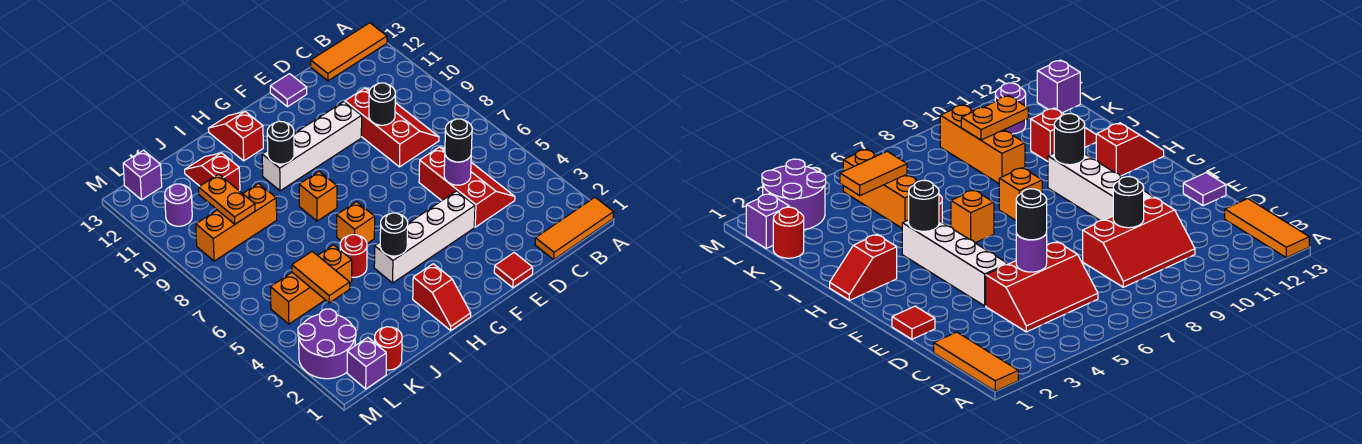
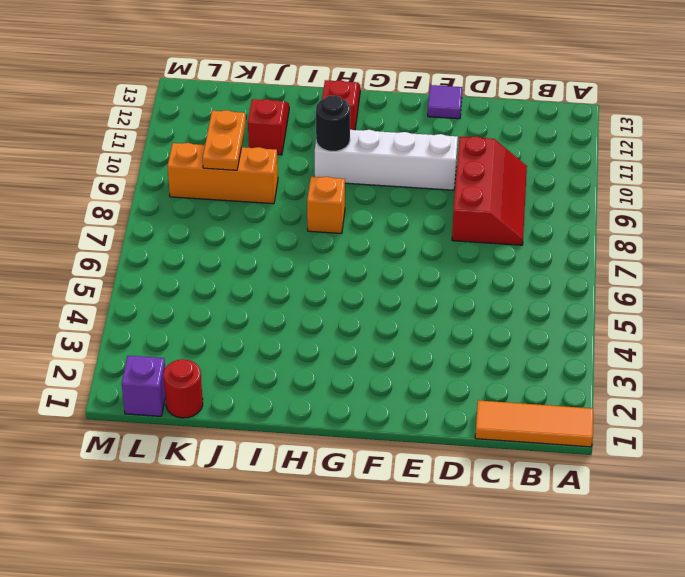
none -> orange 1x3 tile [311,23,387,81]
none -> red 2x3 slope [419,147,515,227]
none -> red 1x1 tile [494,253,533,288]

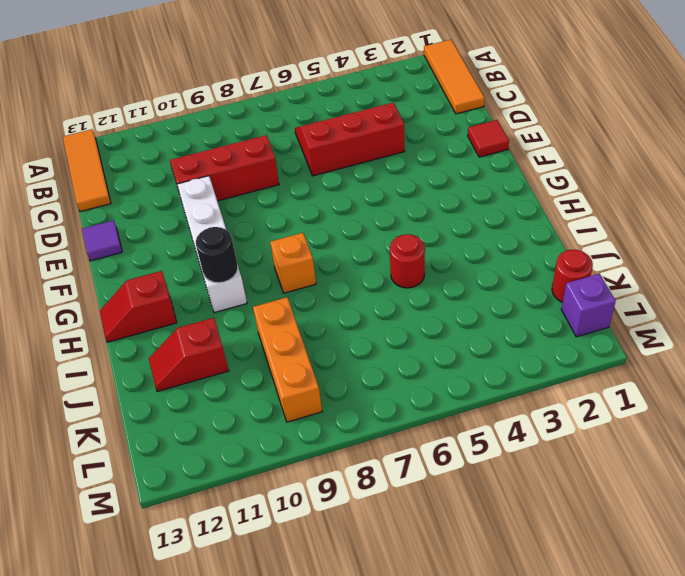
none -> white 1x4 brick [374,191,475,283]
none -> red 1x2 slope [413,264,471,330]
none -> orange 1x1 brick [337,202,375,243]

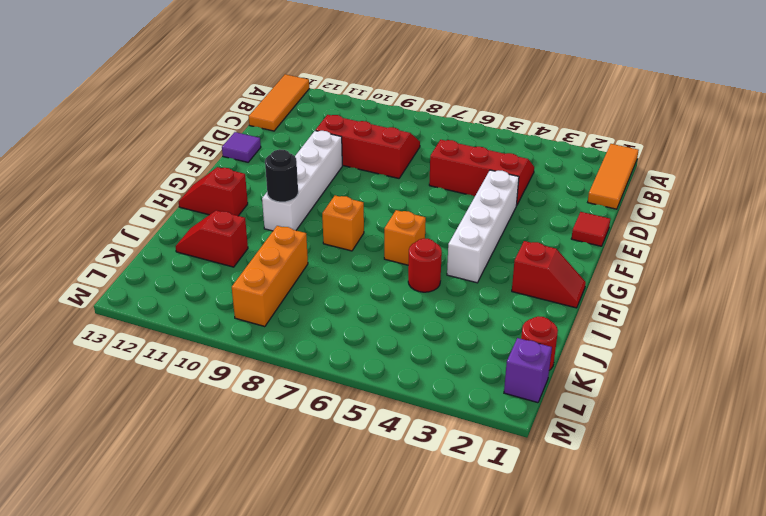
none -> orange 1x3 brick [270,245,352,324]
none -> purple 2x2 round brick [298,309,356,379]
none -> purple 1x1 round brick [165,184,192,226]

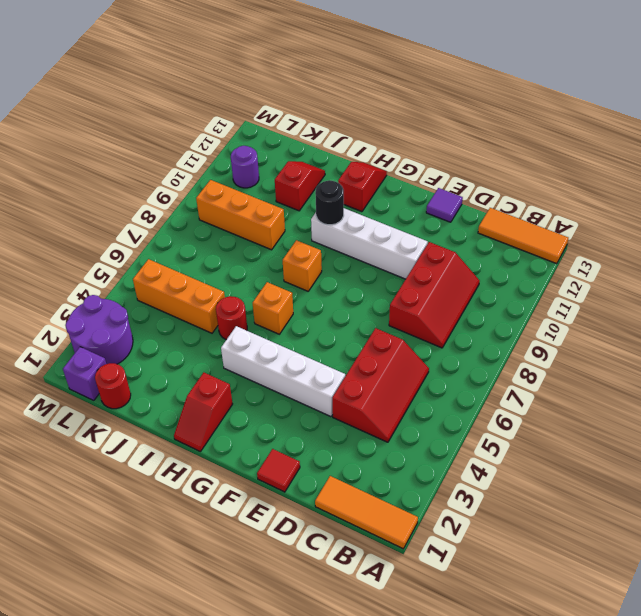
none -> purple 1x1 brick [123,150,162,200]
none -> purple 1x1 round brick [444,155,471,185]
none -> black 1x1 round brick [369,83,395,125]

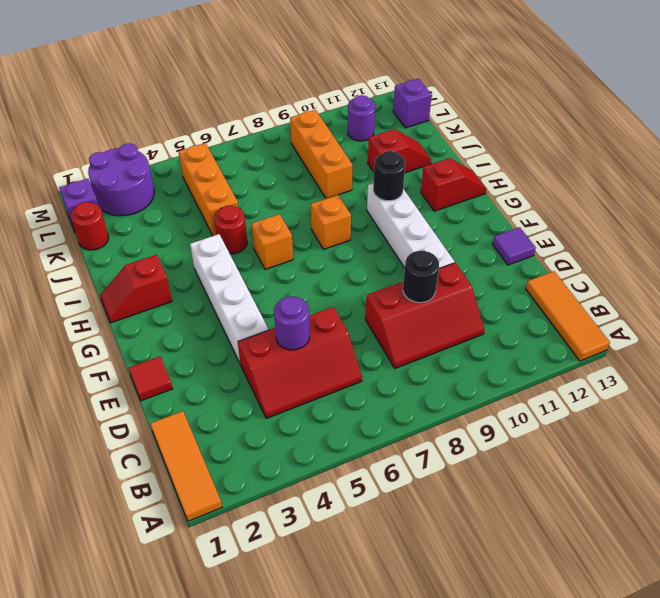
none -> black 1x1 round brick [380,213,408,256]
none -> orange 1x2 tile [292,251,350,303]
none -> orange 1x2 plate [199,174,255,224]

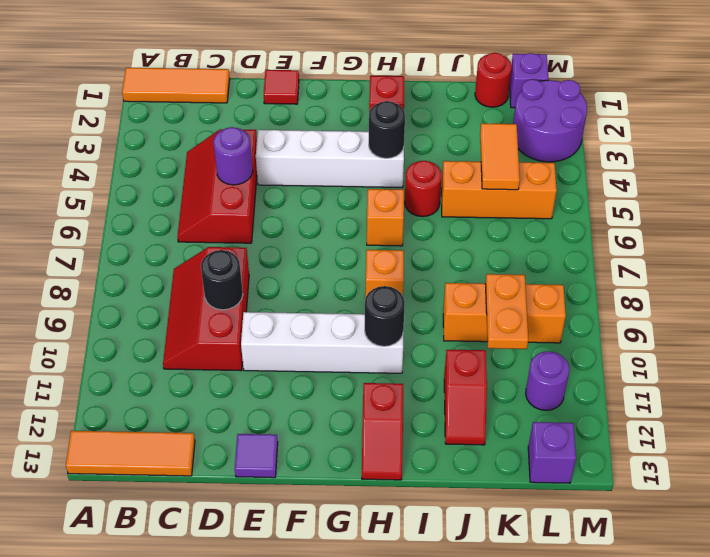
none -> black 1x1 round brick [445,119,472,162]

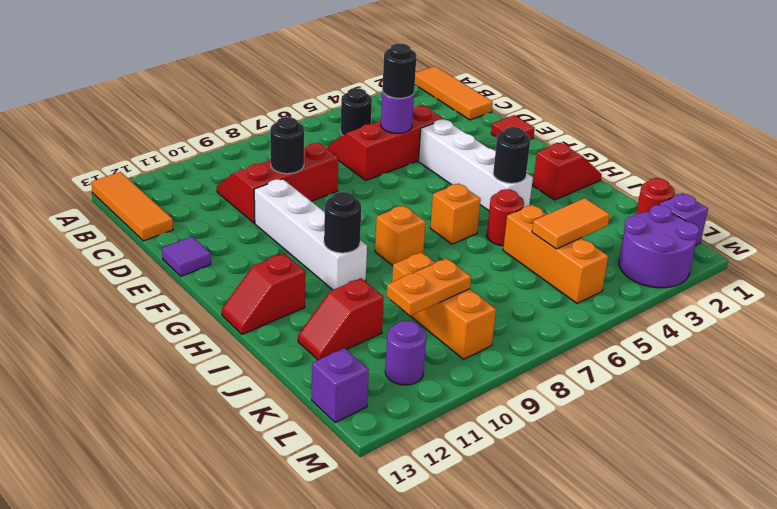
black 1x1 round brick [341,88,372,135] -> none

